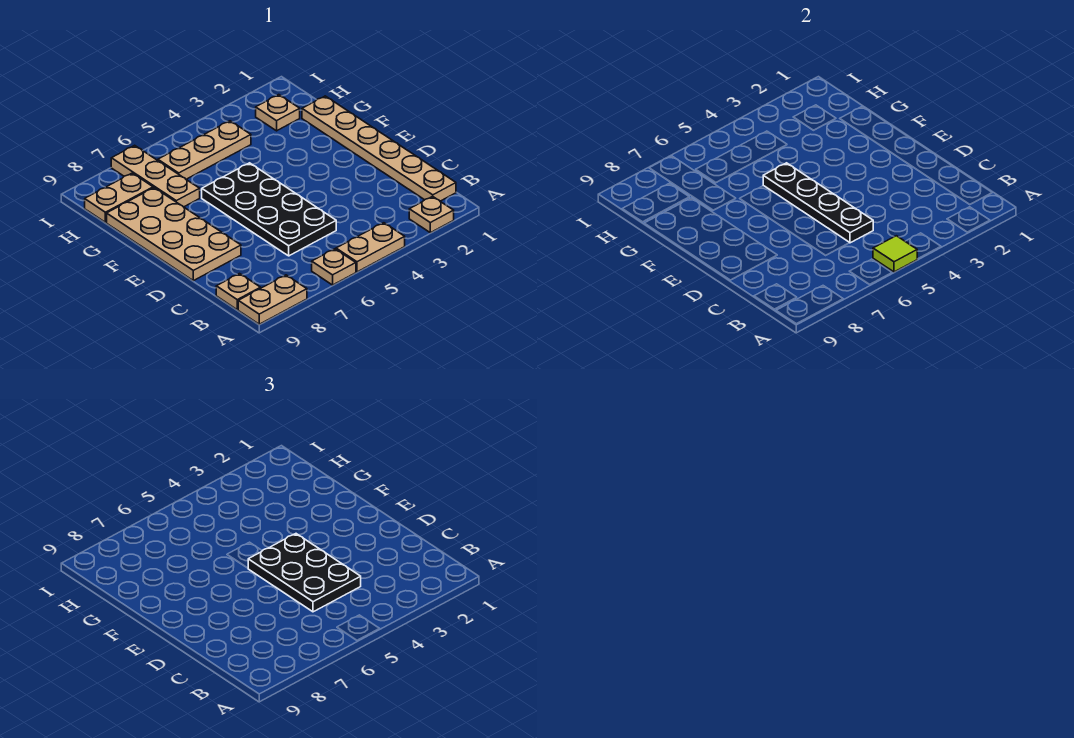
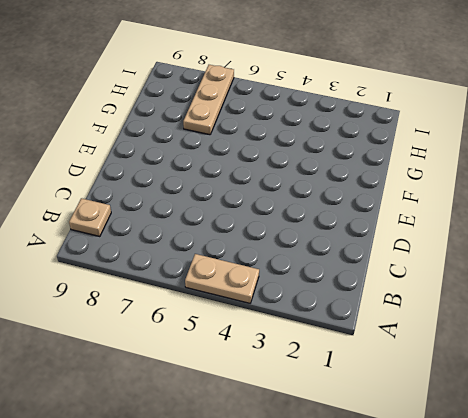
none -> tan 1x1 plate [409,196,454,233]
none -> tan 1x1 plate [312,249,356,285]
none -> tan 1x2 plate [238,275,307,324]

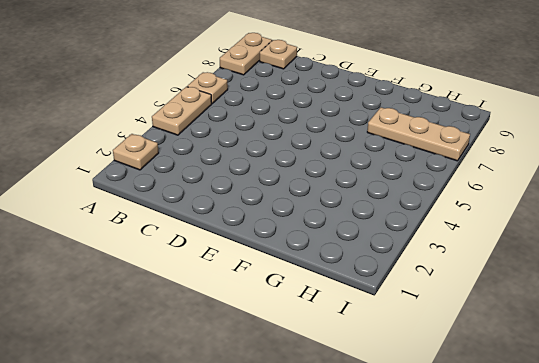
none -> tan 1x6 plate [302,96,456,201]
none -> black 2x4 plate [202,163,336,256]
none -> tan 2x4 plate [107,188,241,281]

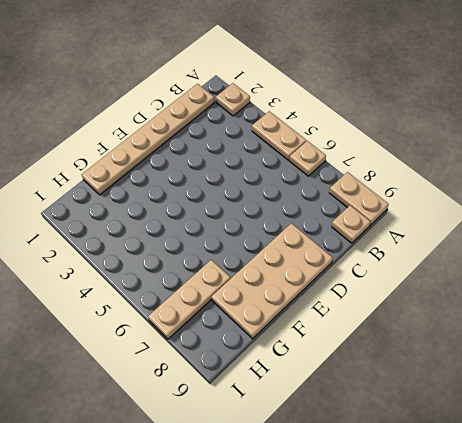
none -> black 2x4 plate [202,163,336,256]
none -> tan 1x1 plate [256,95,300,131]
none -> tan 1x3 plate [158,121,251,179]

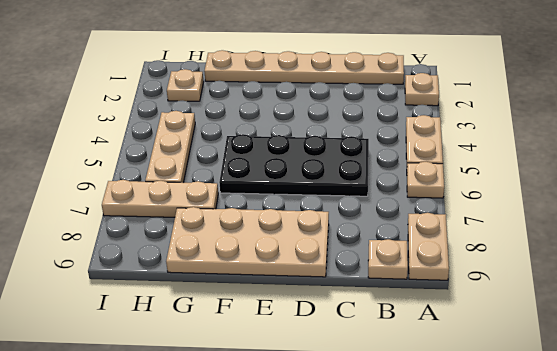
none -> tan 1x2 plate [85,173,153,222]
none -> lime 1x1 tile [873,236,917,272]
none -> black 1x4 plate [763,163,873,243]

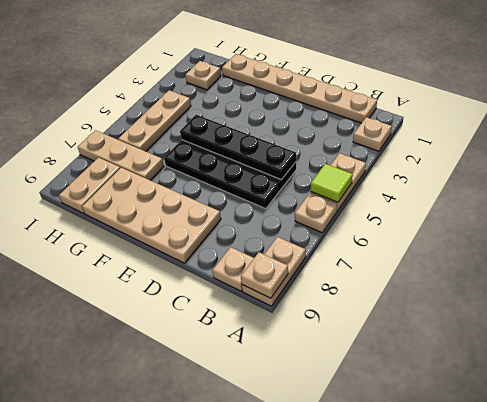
tan 1x1 plate [241,252,288,298] -> none
none -> black 2x3 plate [248,534,361,612]

